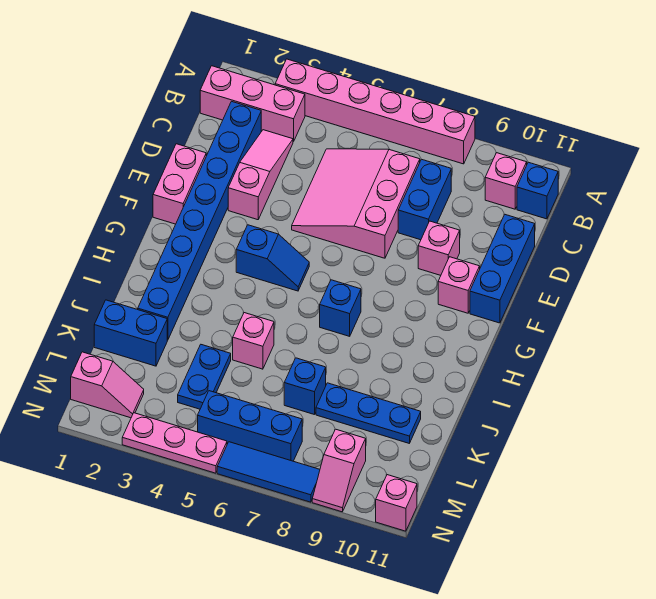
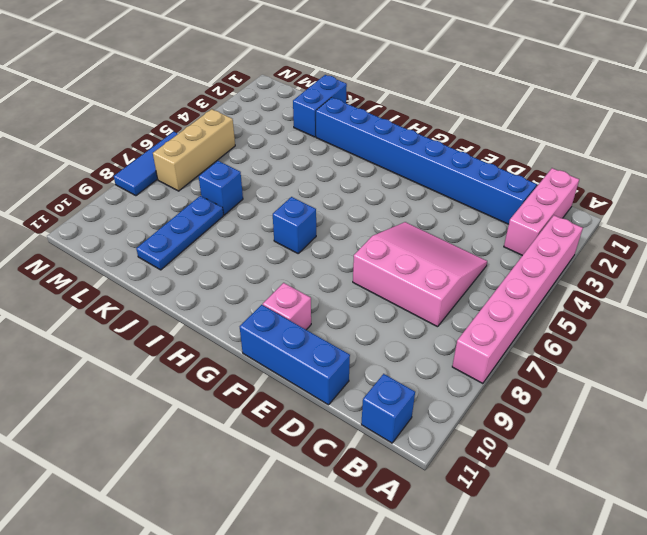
tan 1x3 brick [153,109,235,191] -> blue 1x3 brick [198,391,302,461]
none -> pink 1x1 brick [485,153,527,209]
none -> pink 1x3 slope [228,130,293,220]
none -> blue 1x2 brick [398,159,451,240]

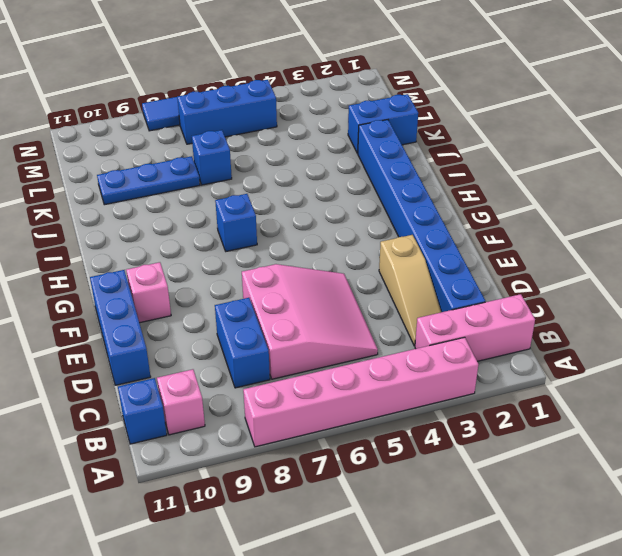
tan 1x3 slope [379,235,441,346] -> pink 1x3 slope [228,130,293,220]
none -> pink 1x2 brick [153,144,206,224]
none -> pink 1x1 brick [418,221,460,275]
none -> blue 1x2 slope [236,225,309,291]

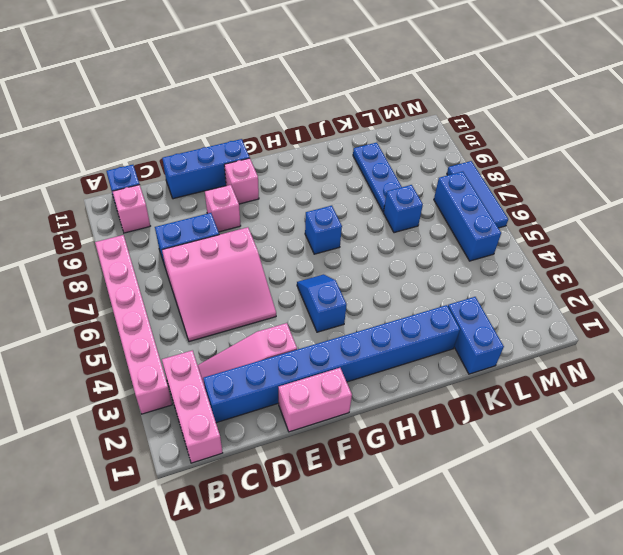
none -> pink 1x1 brick [233,313,274,369]
none -> blue 1x2 plate [178,345,231,409]
none -> pink 1x2 slope [71,352,144,418]

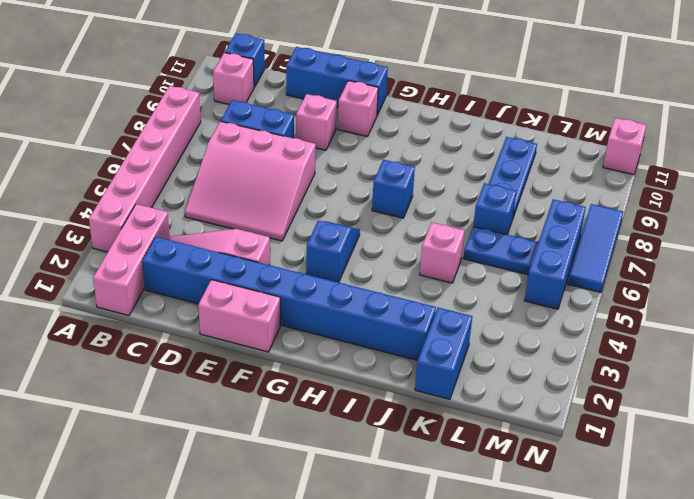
blue 1x2 plate [463,227,539,275] -> blue 1x2 plate moved to [178,345,231,409]
none -> pink 1x2 slope [71,352,144,418]
none -> pink 1x2 slope [312,429,366,512]
none -> pink 1x3 plate [122,413,227,473]

